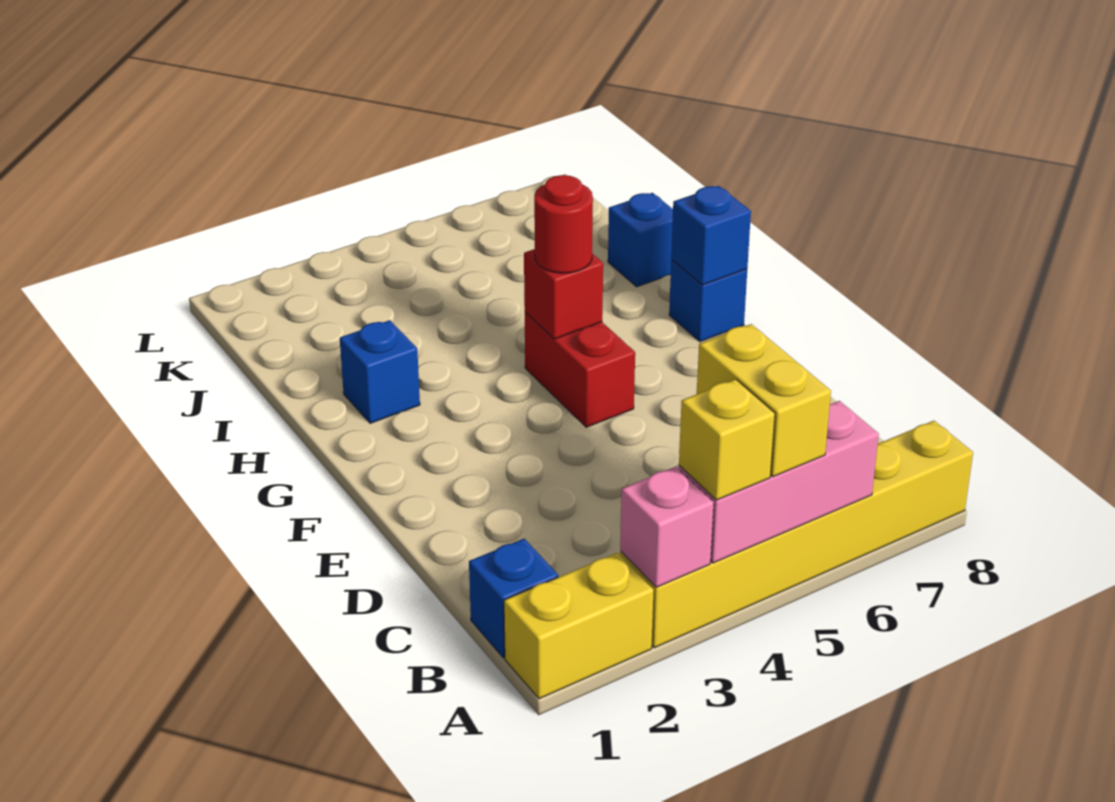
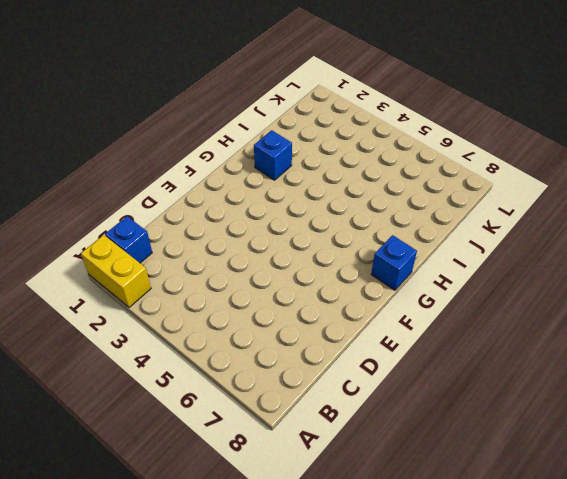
none -> yellow 1x6 brick [620,421,973,648]
none -> red 1x2 brick [525,312,635,427]
none -> blue 1x1 brick [608,193,673,287]

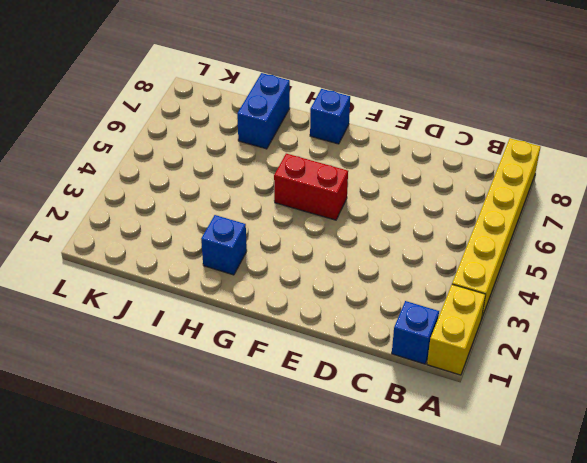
blue 1x2 brick [237,73,290,149] -> blue 1x1 brick [608,193,673,287]
none -> pink 1x1 brick [620,467,714,587]
none -> pink 1x3 brick [679,401,879,563]
none -> red 1x1 brick [524,249,603,339]

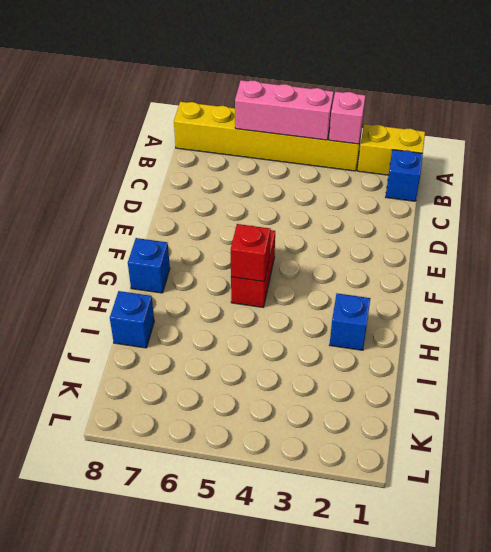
none -> blue 1x1 brick [671,186,751,285]
none -> yellow 1x1 brick [679,379,775,500]
none -> yellow 1x2 brick [697,324,831,477]

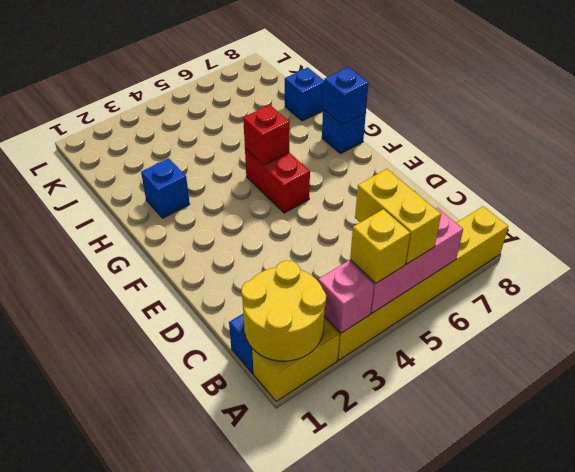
yellow 2x2 round brick [241,260,326,361] -> none
none -> red 1x1 round brick [534,175,593,273]

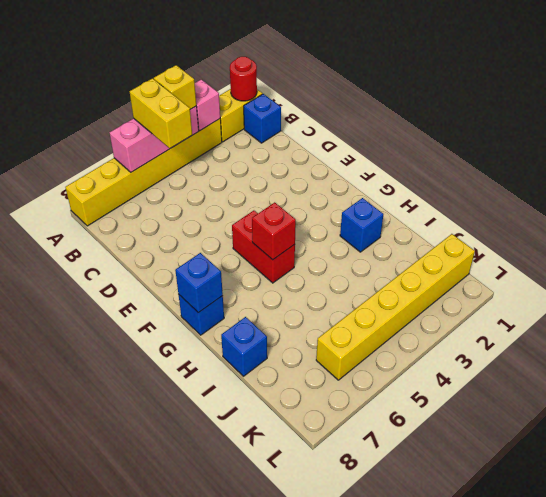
red 1x1 round brick [230,57,257,101] -> red 1x1 round brick moved to [534,175,593,273]
yellow 1x6 brick [316,234,475,380] -> none

